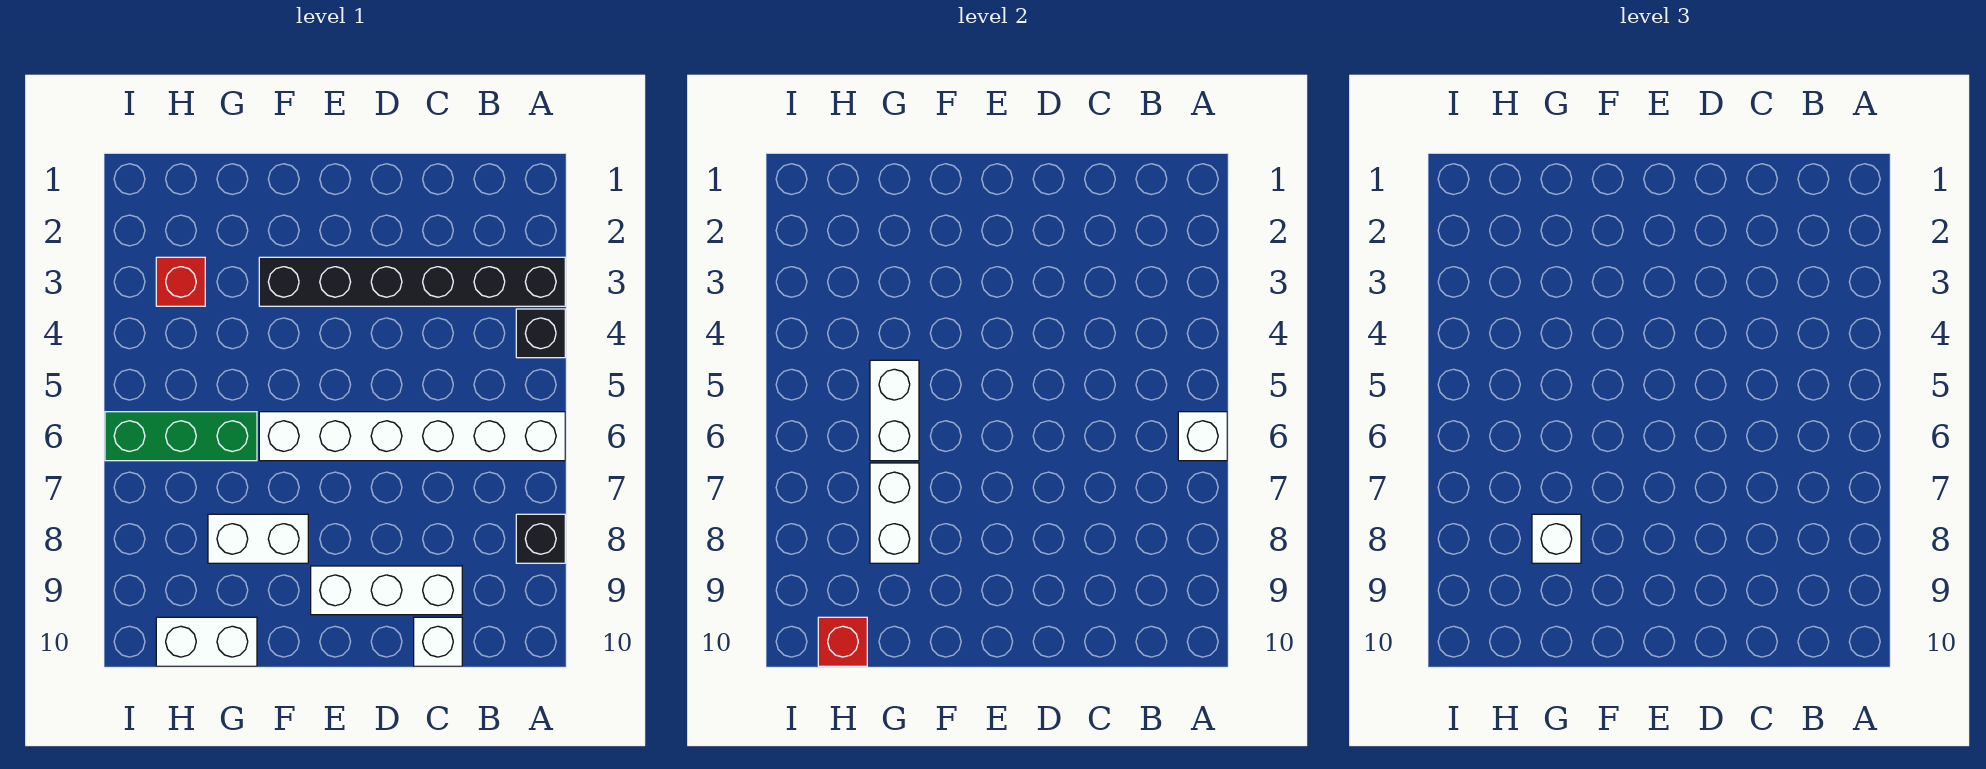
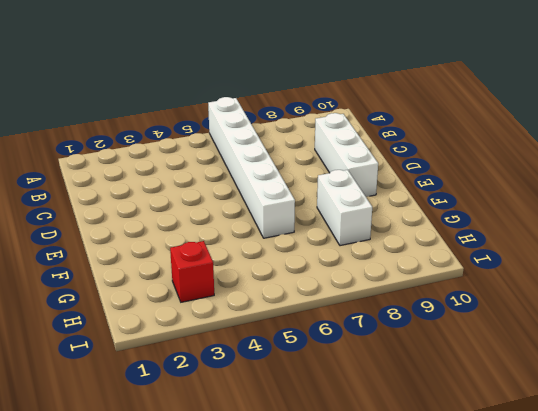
none -> black 1x6 brick [259,257,565,306]
none -> black 1x1 brick [516,309,565,358]
none -> black 1x1 brick [516,514,565,563]

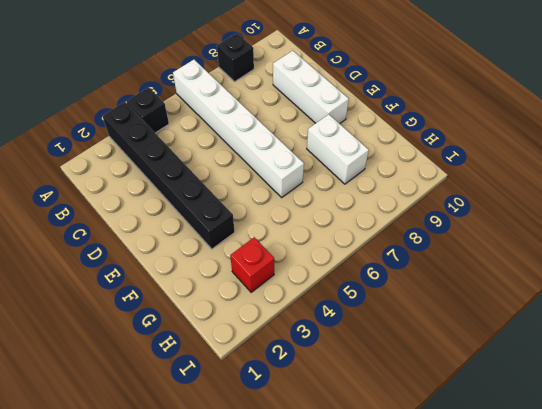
none -> white 1x1 brick [414,617,462,666]
none -> green 1x3 brick [105,412,257,461]
none -> white 1x2 brick [156,617,257,666]

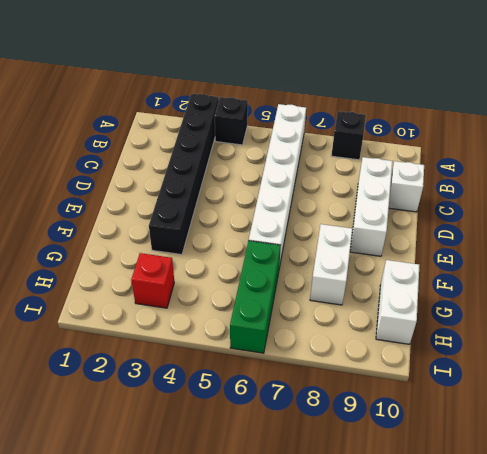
none -> white 1x1 brick [1178,412,1227,461]
none -> white 1x2 brick [870,360,919,461]
none -> white 1x2 brick [870,463,919,563]

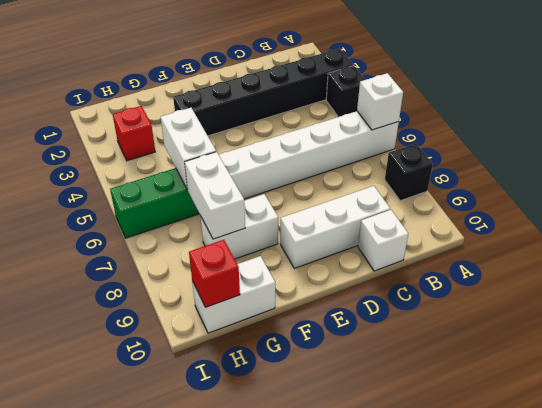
none -> white 1x1 brick [1532,514,1581,563]

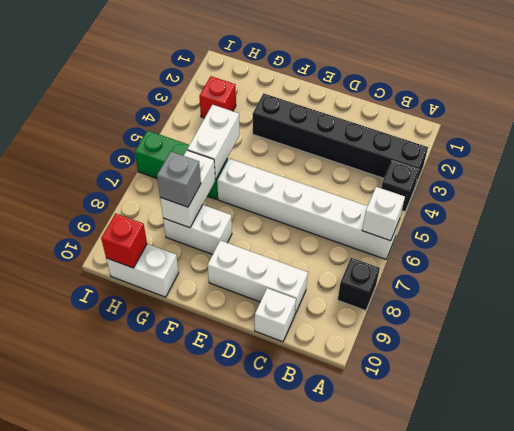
grey 1x1 brick [157,152,201,207] -> white 1x1 brick [1532,514,1581,563]

